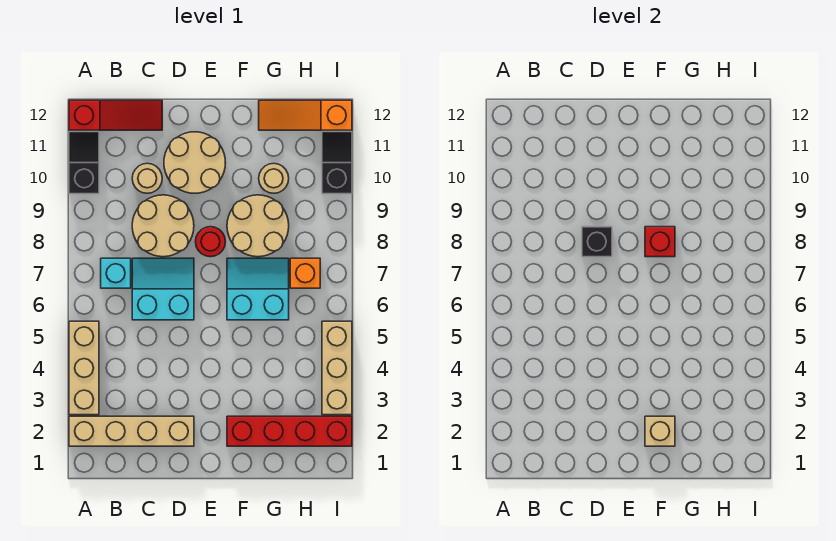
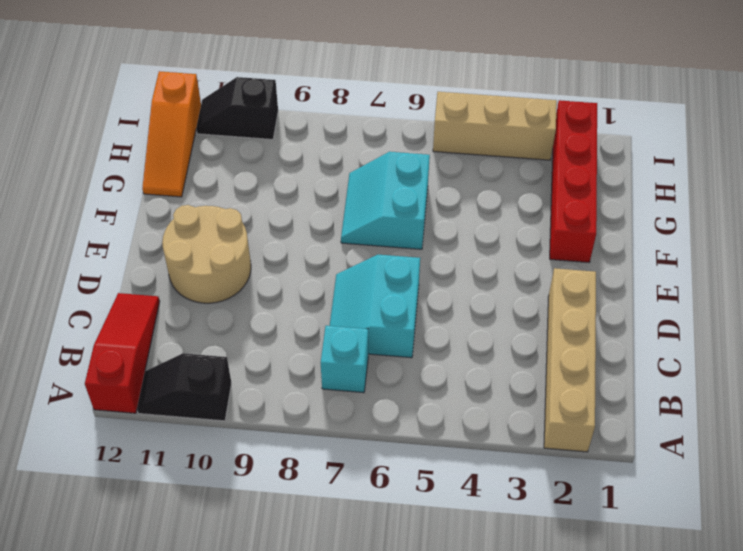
none -> tan 1x3 brick [69,321,99,415]
none -> tan 2x2 round brick [132,195,194,257]
none -> tan 1x1 round brick [132,163,162,193]

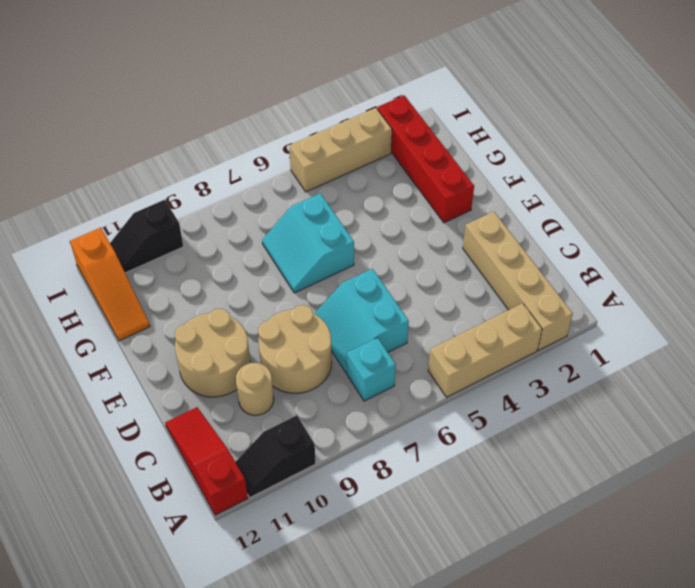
none -> red 1x1 round brick [195,227,226,257]
none -> tan 2x2 round brick [227,195,289,257]
none -> tan 1x1 round brick [259,163,289,193]

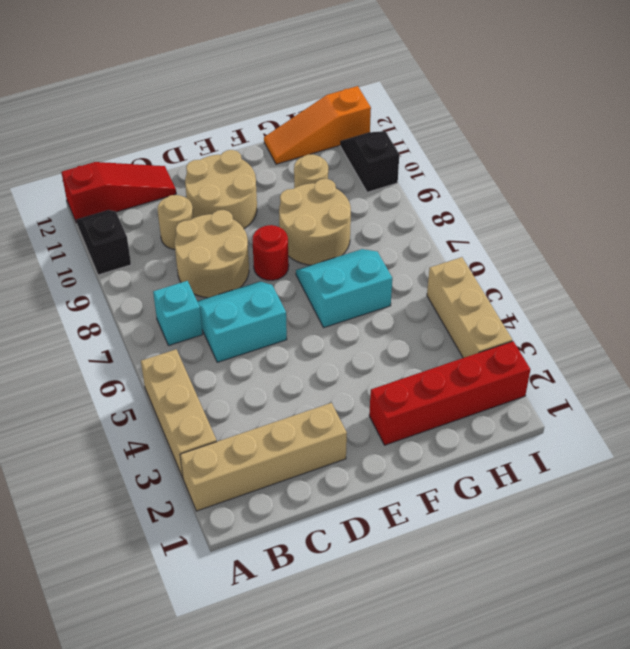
none -> orange 1x1 brick [290,258,320,288]
none -> black 1x1 brick [582,227,612,257]
none -> tan 1x1 brick [645,416,675,446]

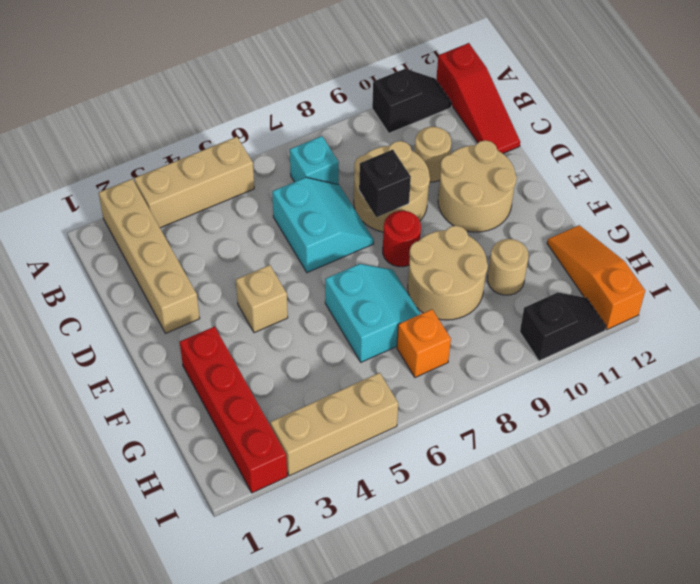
tan 1x1 brick [236,265,288,333] -> tan 1x1 brick moved to [645,416,675,446]
none -> red 1x1 brick [645,227,675,257]

